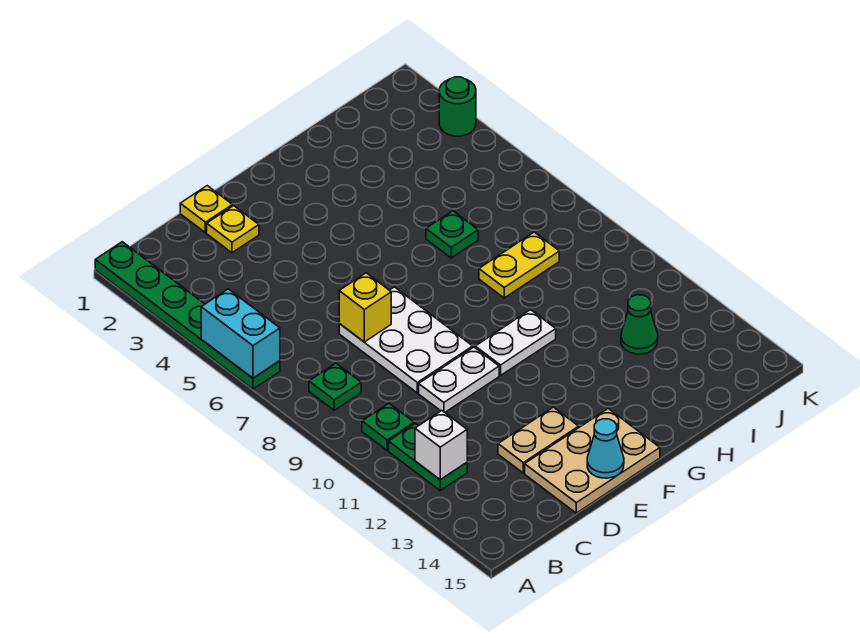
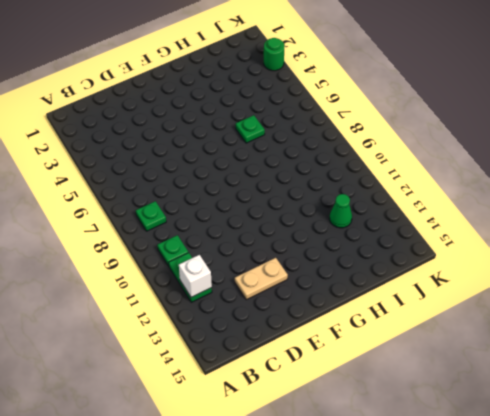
none -> green 1x6 plate [95,242,280,389]
none -> yellow 1x1 plate [180,186,232,233]
none -> yellow 1x1 plate [207,206,259,253]

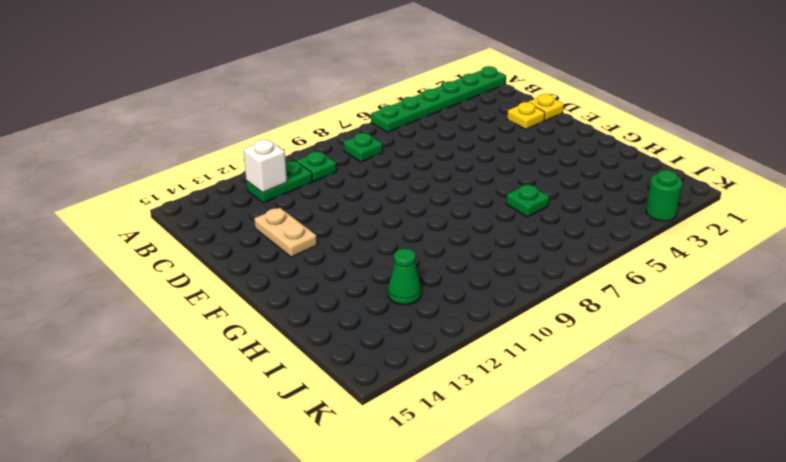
none -> white 2x3 plate [339,287,473,393]
none -> white 1x2 plate [419,347,499,412]
none -> tan 2x3 plate [525,409,660,513]

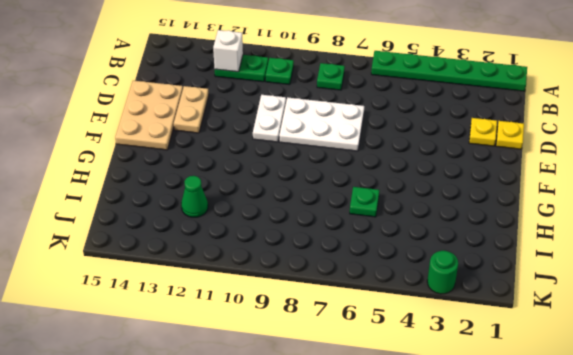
none -> white 1x2 plate [475,310,556,375]
none -> yellow 1x2 plate [479,232,559,298]
none -> cyan 1x2 brick [201,289,280,378]

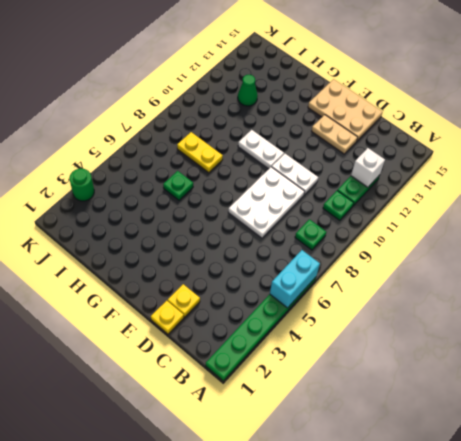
none -> yellow 1x1 brick [339,273,391,342]
none -> cyan 1x1 cone [587,419,624,478]

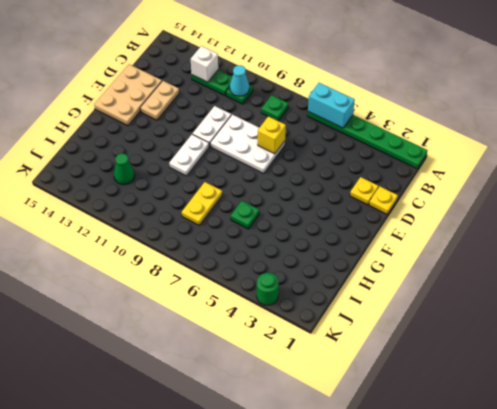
cyan 1x1 cone [230,65,249,96] -> cyan 1x1 cone moved to [587,419,624,478]

